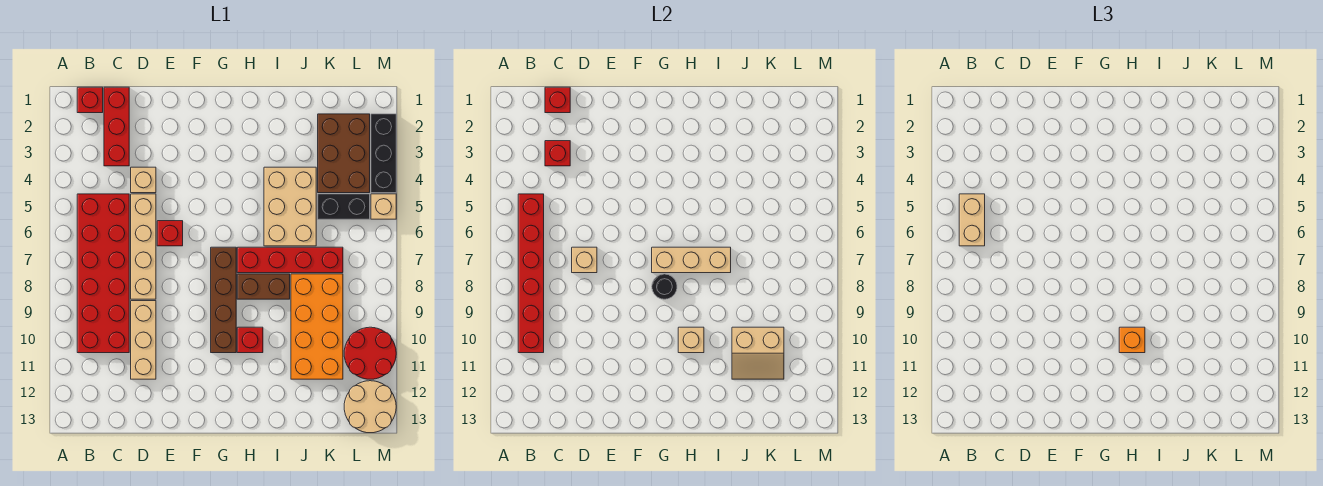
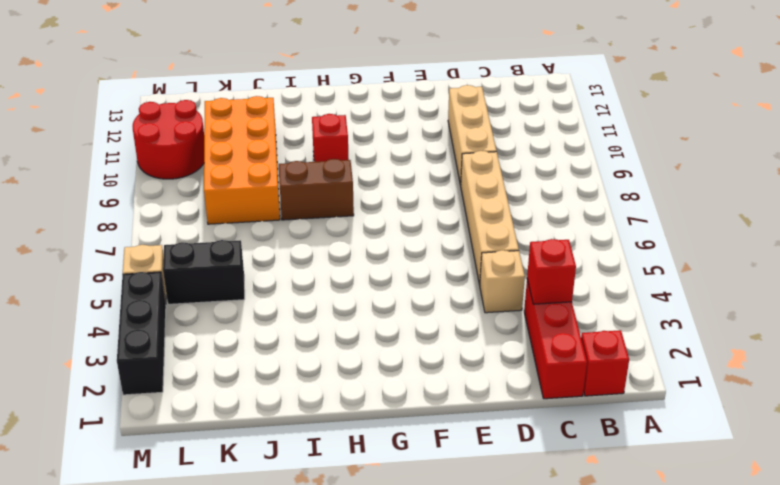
none -> red 2x6 brick [77,194,129,353]
none -> red 1x1 brick [157,221,183,246]
none -> brown 1x4 brick [211,247,236,353]

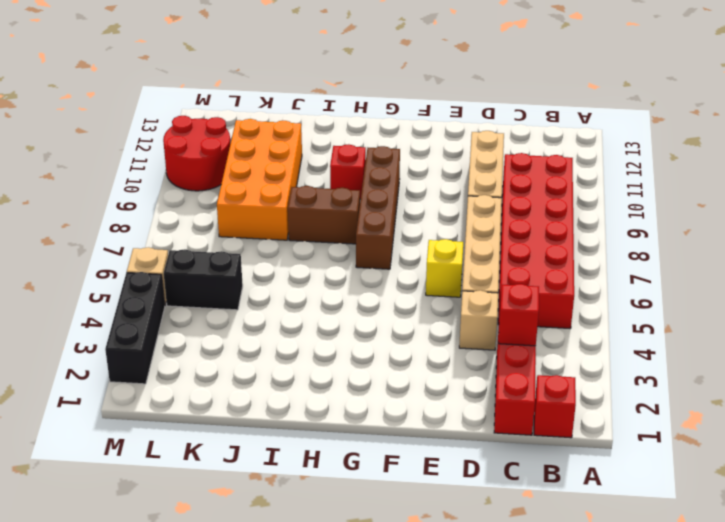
yellow 1x1 brick [426,239,463,297] -> red 1x1 brick [157,221,183,246]
none -> red 1x4 brick [237,247,343,273]
none -> tan 2x3 brick [264,167,316,246]
none -> brown 2x3 brick [318,114,370,193]

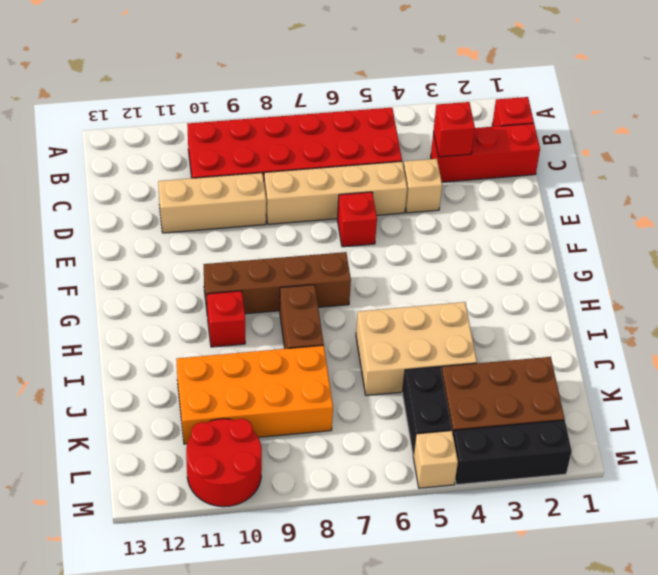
none -> red 1x4 brick [237,247,343,273]
none -> tan 2x2 round brick [344,381,396,433]
none -> red 1x6 brick [518,194,544,353]

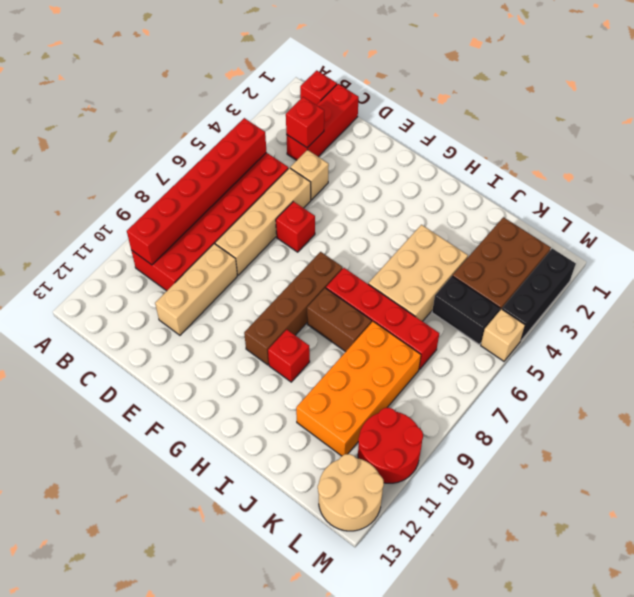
none -> red 1x1 brick [545,87,570,113]
none -> tan 1x1 brick [572,247,597,273]
none -> tan 1x3 brick [652,247,731,273]

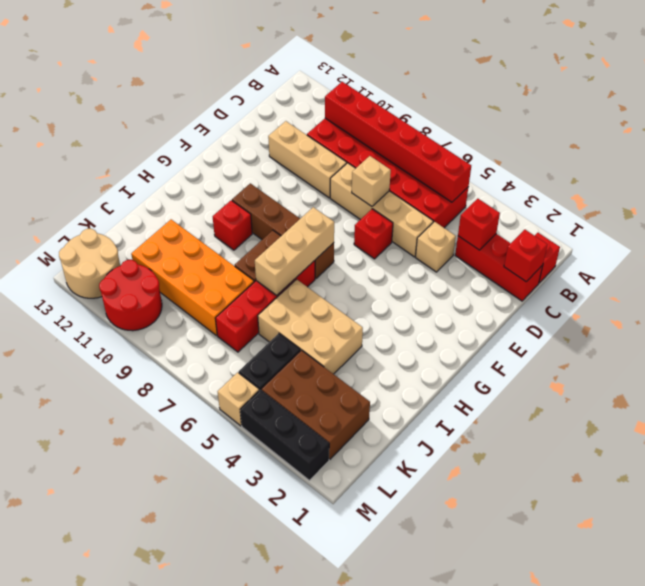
none -> black 1x1 round brick [652,274,677,299]
none -> tan 1x1 brick [678,327,704,353]
none -> tan 2x2 slope [732,327,784,379]

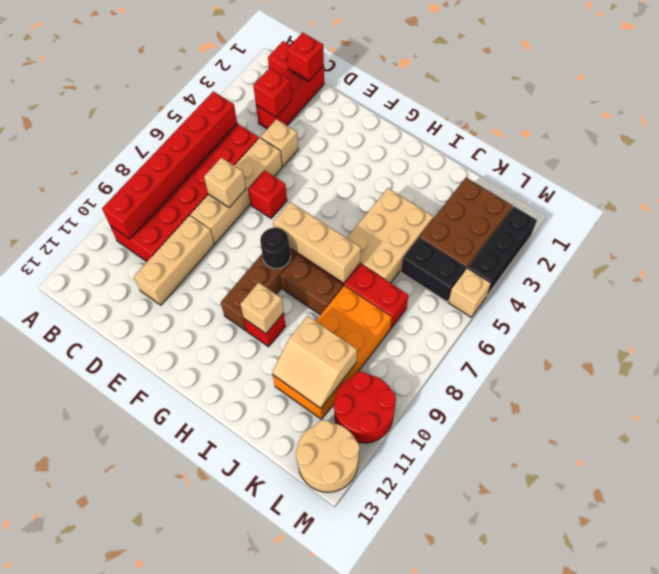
none -> tan 1x2 brick [959,194,985,246]
none -> orange 1x1 brick [1119,327,1145,353]

